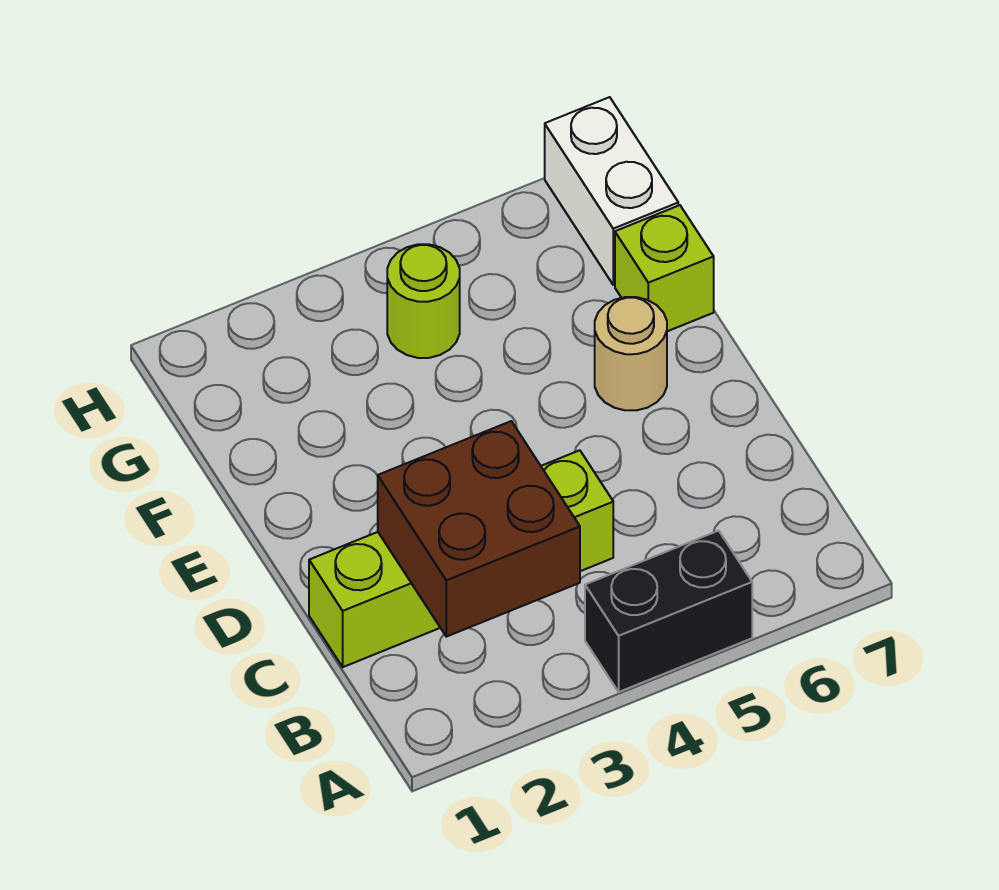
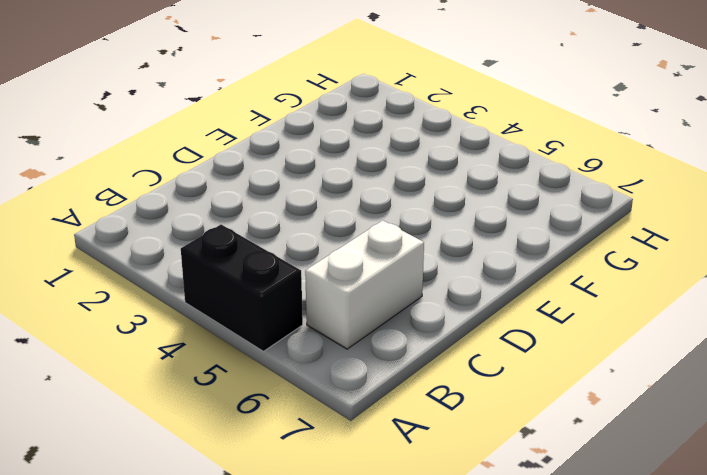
white 1x2 brick [305,220,424,349] -> white 1x2 brick moved to [545,97,678,285]
none -> lime 1x4 brick [309,450,613,667]
none -> tan 1x1 round brick [595,297,667,410]

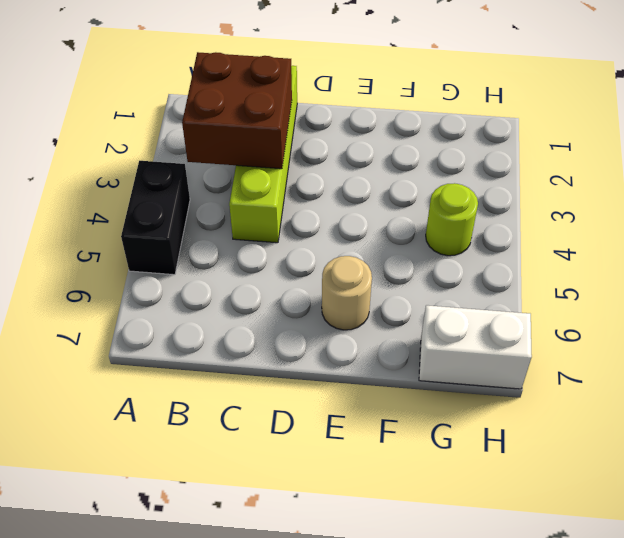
none -> lime 1x1 brick [615,205,714,331]

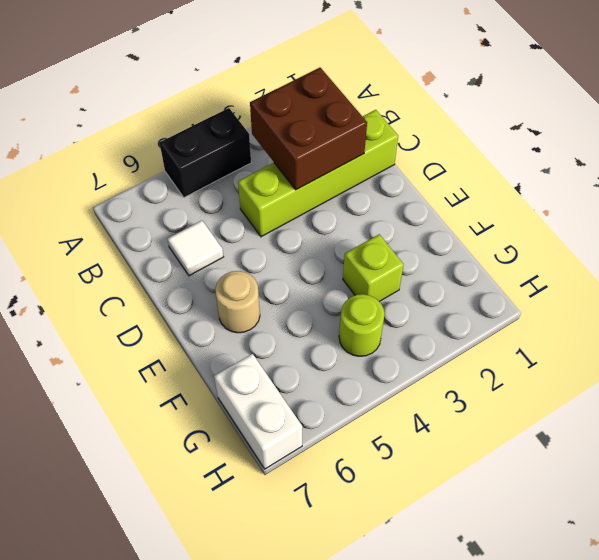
white 1x1 tile [168,221,223,276] -> none
lime 1x1 brick [343,234,404,302] -> lime 1x1 brick moved to [615,205,714,331]

